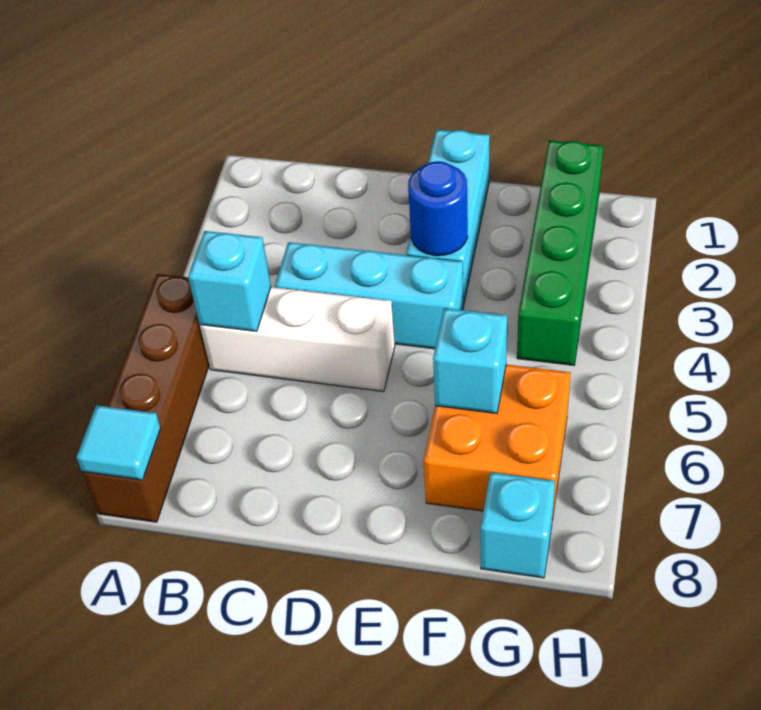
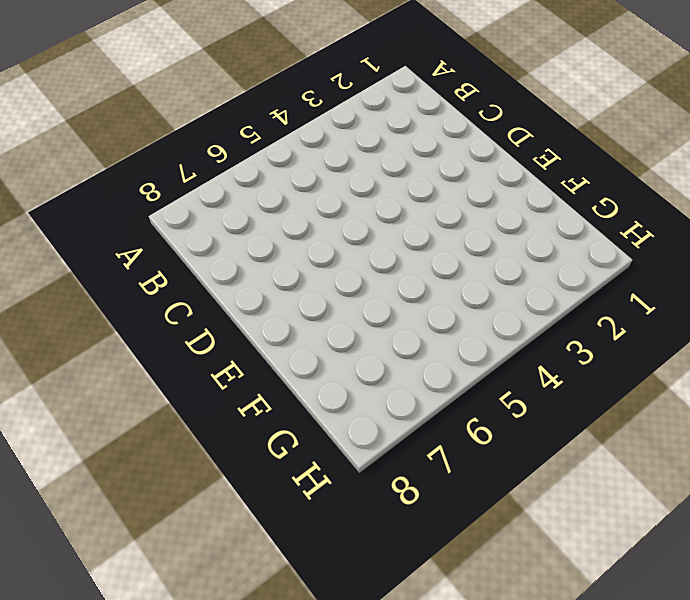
none -> brown 1x4 brick [82,274,209,522]
none -> white 1x3 brick [200,287,395,392]

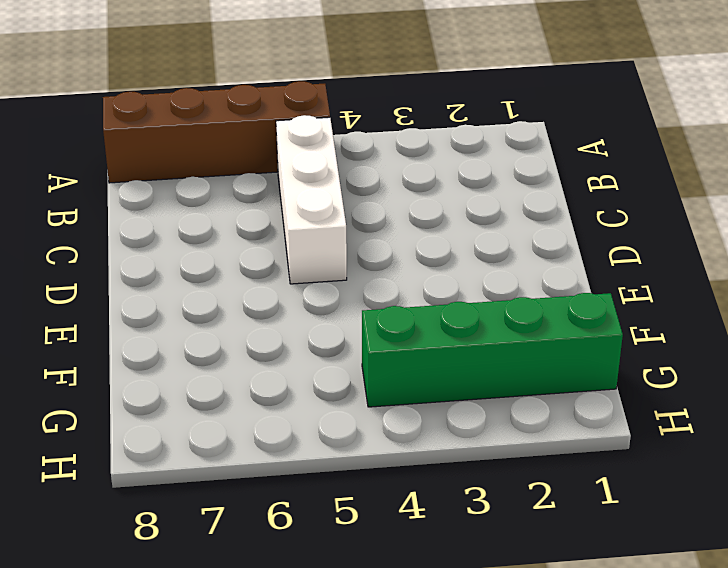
none -> cyan 1x3 brick [275,242,463,349]
none -> cyan 1x3 brick [406,130,490,305]

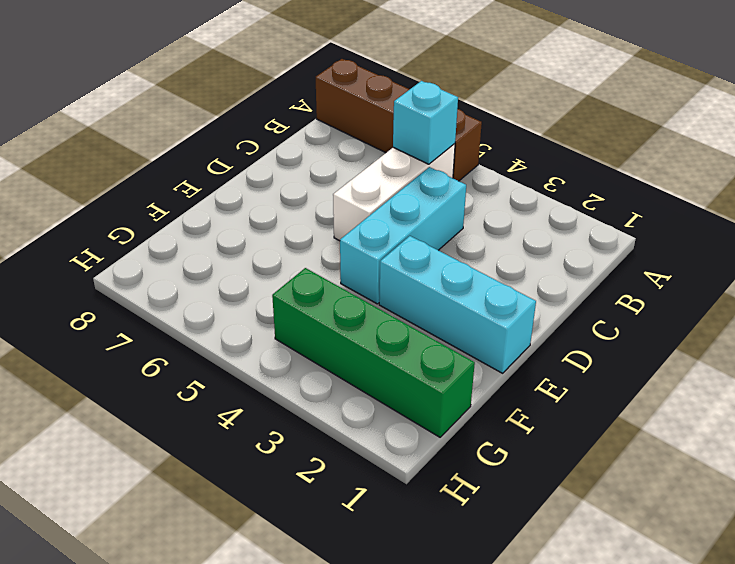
none -> orange 2x2 brick [424,365,571,520]
none -> cyan 1x1 brick [481,472,555,578]

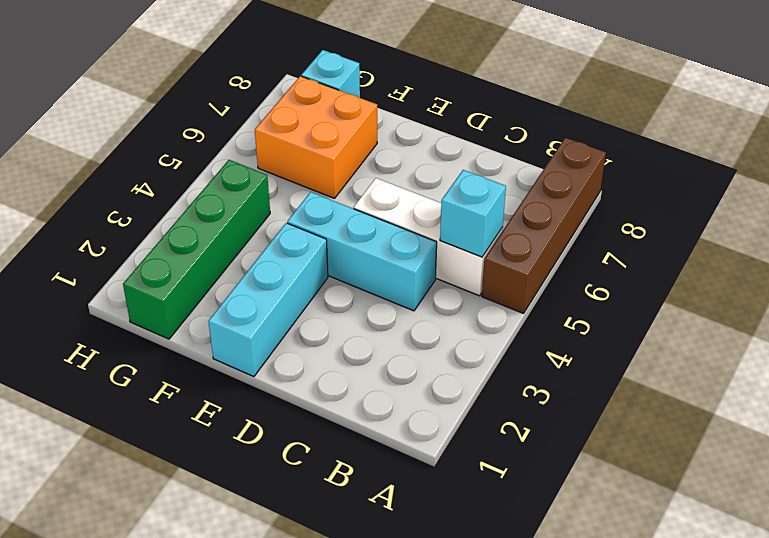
none -> cyan 1x1 tile [76,405,161,480]
none -> blue 1x1 round brick [408,161,468,256]

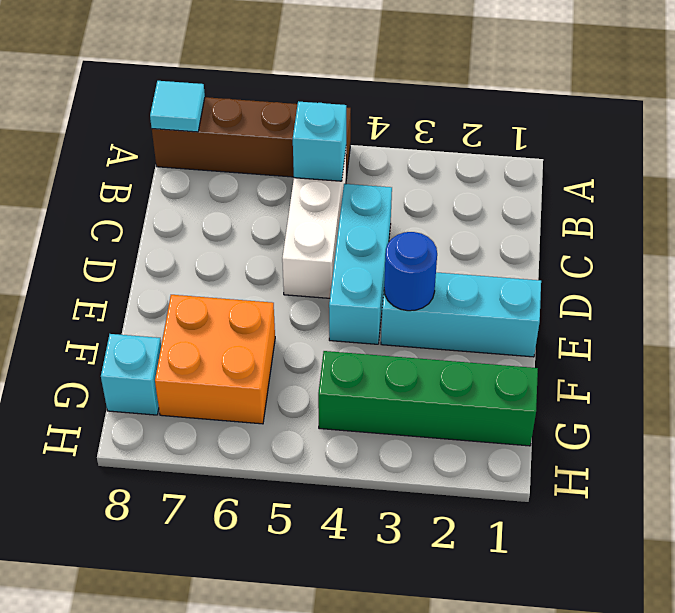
none -> cyan 1x1 brick [433,308,507,414]

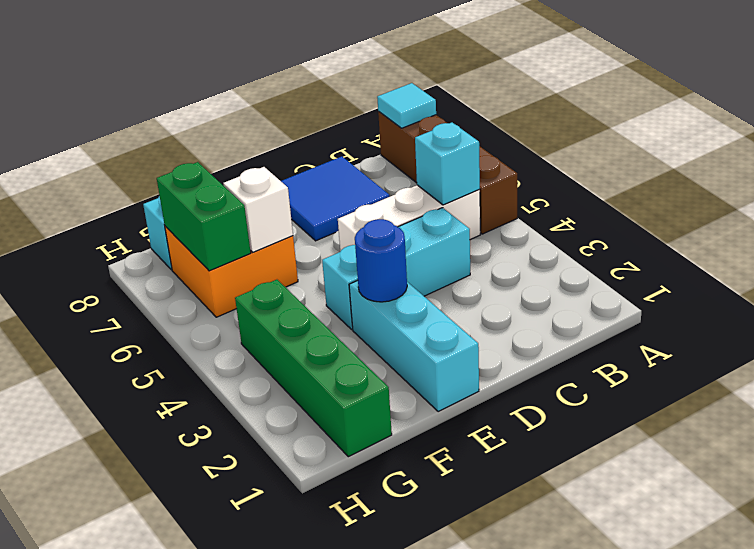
blue 2x2 tile [281,157,390,241] -> none
white 1x1 brick [223,167,293,252] -> cyan 1x1 brick [433,308,507,414]
green 1x2 brick [157,162,251,271] -> none

